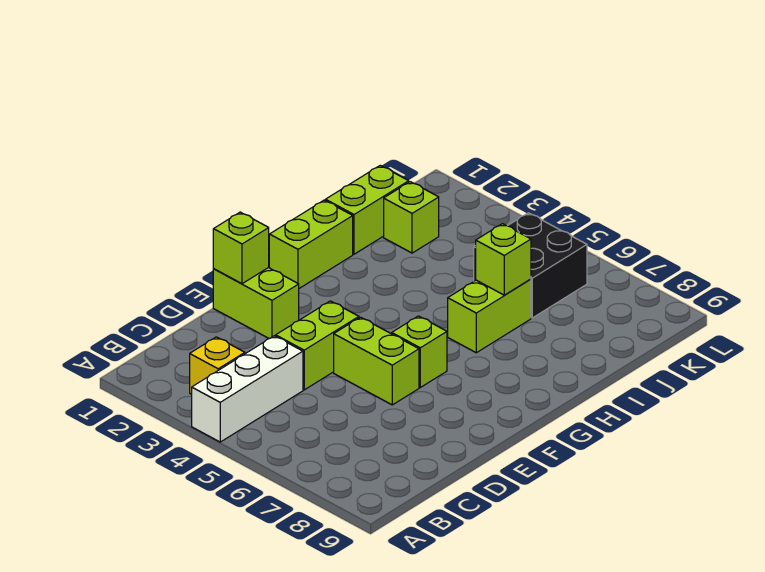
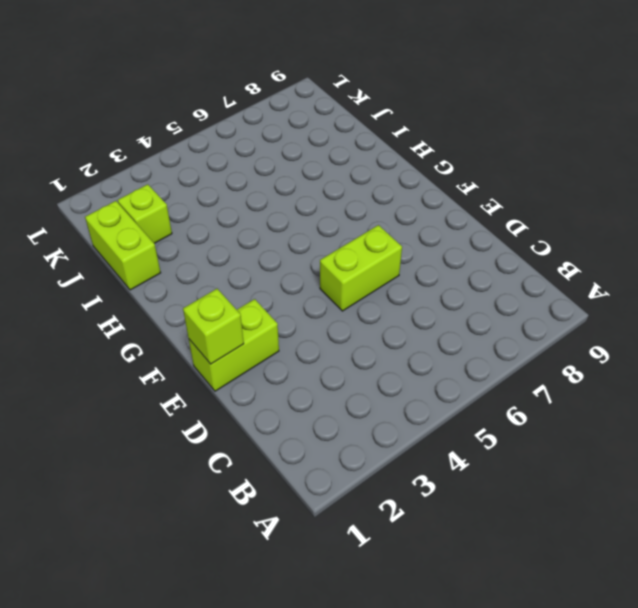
none -> white 1x3 brick [192,336,303,442]
none -> yellow 1x1 brick [190,337,245,394]
none -> lime 1x2 brick [276,301,359,390]

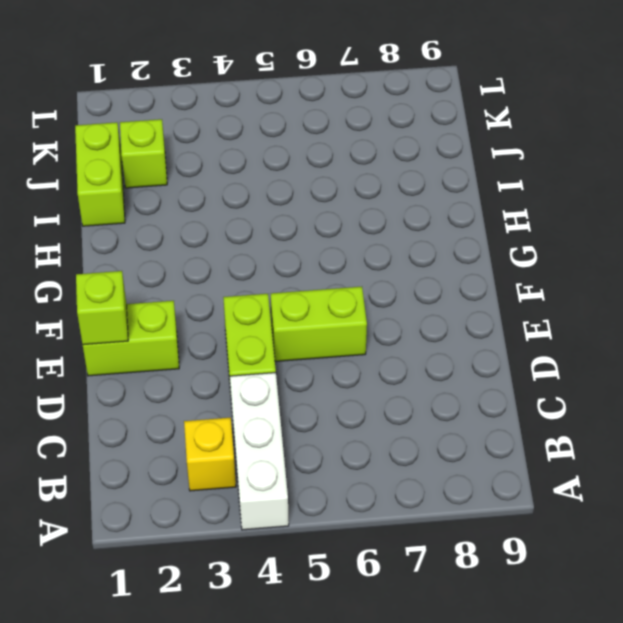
none -> lime 1x1 brick [392,316,447,387]
none -> lime 1x2 brick [269,200,353,288]
none -> lime 1x2 brick [448,279,531,353]

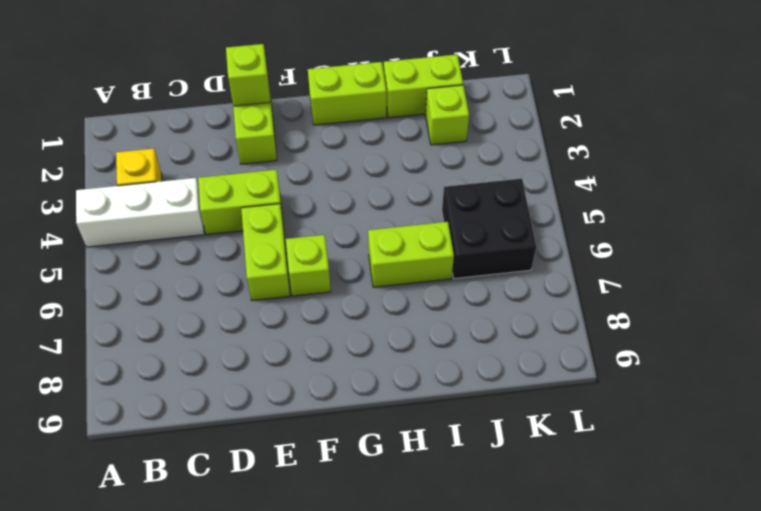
none -> lime 1x1 brick [476,224,531,295]

